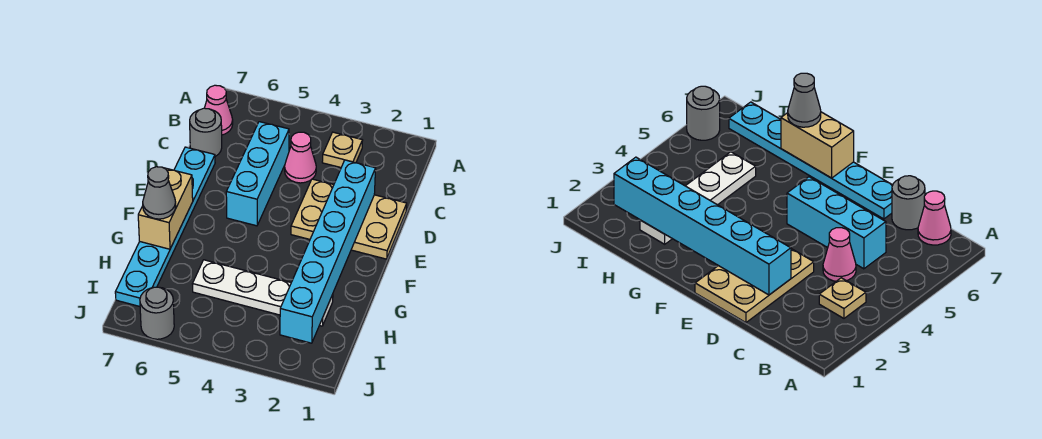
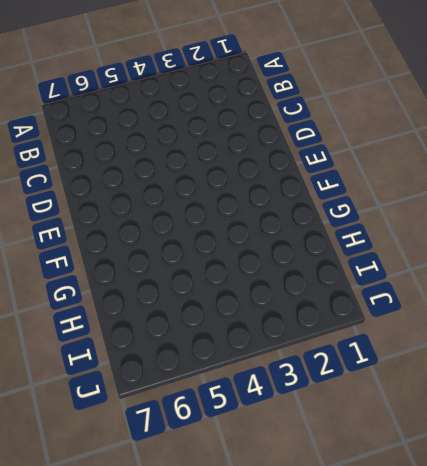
none -> tan 1x1 plate [322,132,363,167]
none -> pink 1x1 cone [205,85,233,135]
none -> pink 1x1 cone [285,132,316,183]

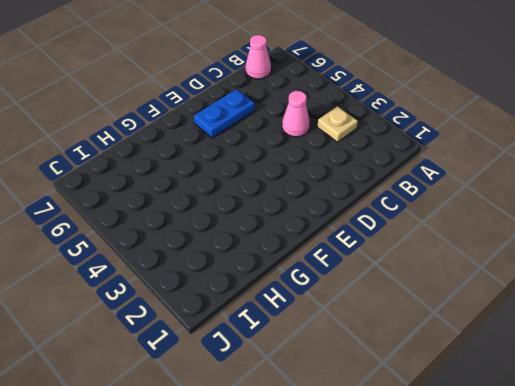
blue 1x2 plate [194,89,255,138] -> none
none -> cyan 1x3 brick [226,122,289,226]
none -> grey 1x1 round brick [190,108,222,156]
none -> tan 2x3 plate [291,179,407,259]

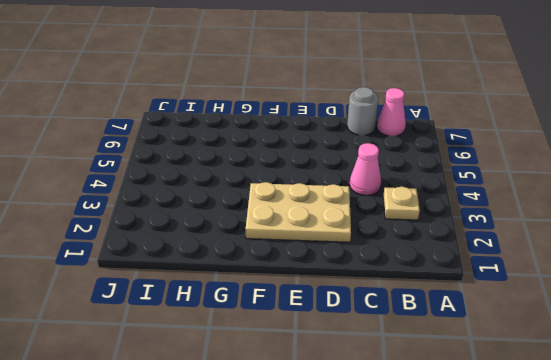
tan 2x3 plate [246,182,351,242] -> tan 2x3 plate turned to [291,179,407,259]
none -> cyan 1x3 brick [226,122,289,226]
none -> cyan 1x6 plate [115,147,215,306]
none -> white 1x4 plate [193,260,333,326]

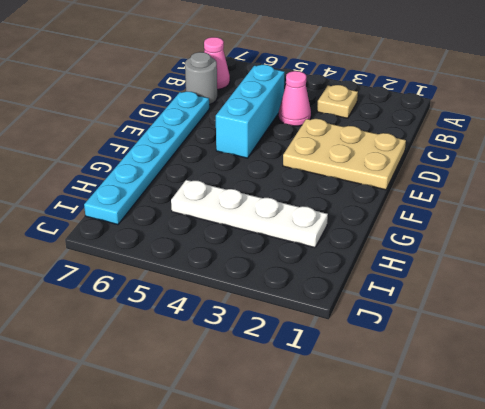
none -> grey 1x1 round brick [140,287,174,339]
none -> cyan 1x6 brick [280,160,376,343]
none -> tan 1x2 brick [138,168,193,249]

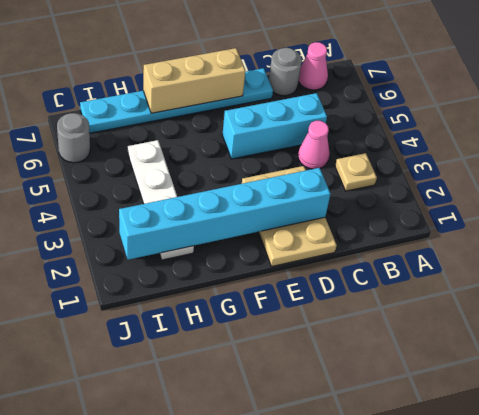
tan 1x3 brick [143,48,246,113] -> tan 1x2 brick [138,168,193,249]
none -> grey 1x1 cone [143,167,176,219]

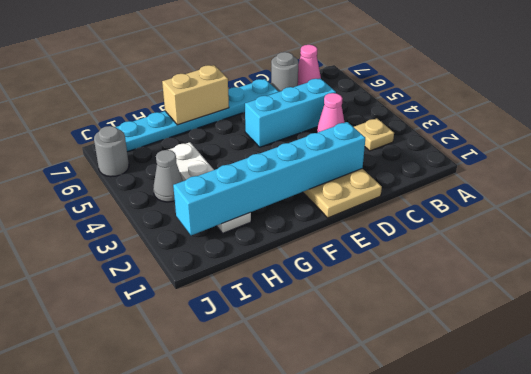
grey 1x1 cone [153,150,183,202] -> grey 1x1 cone moved to [143,167,176,219]

